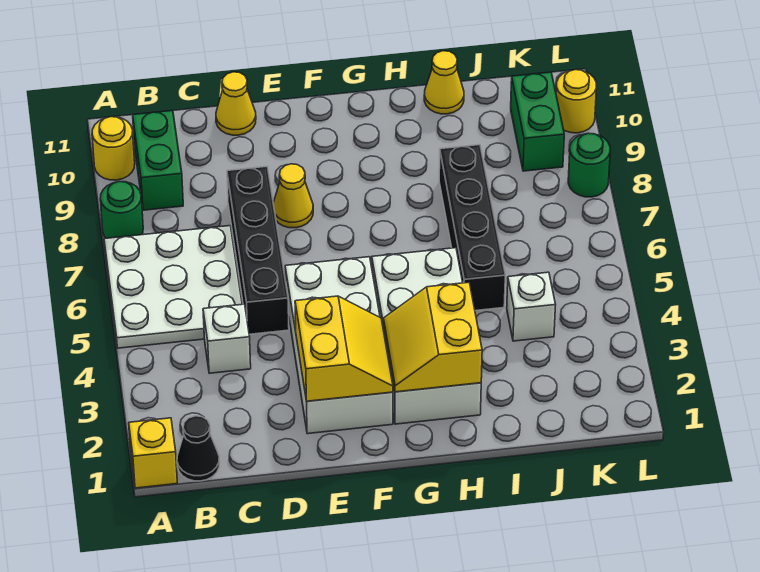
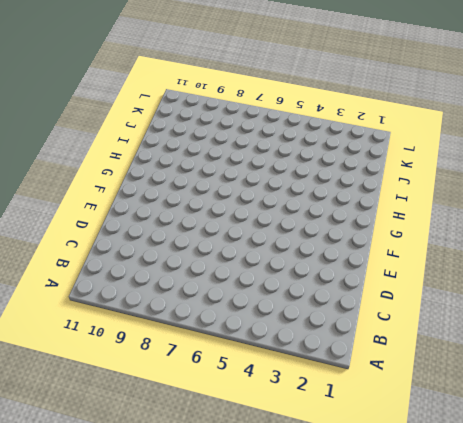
none -> yellow 1x1 brick [129,418,177,488]
none -> white 3x3 plate [104,226,242,348]
none -> green 1x1 round brick [100,182,143,238]

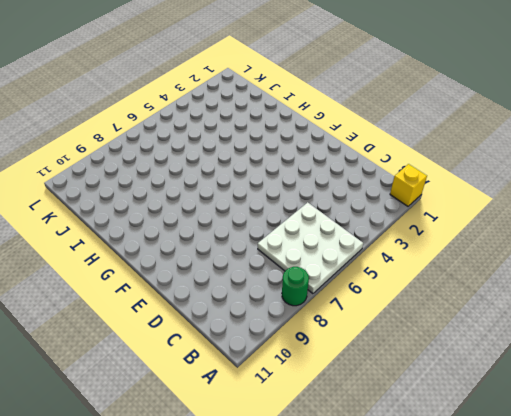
none -> yellow 1x1 round brick [92,117,135,180]
none -> black 1x1 cone [177,416,219,481]
none -> green 1x2 brick [133,111,183,210]

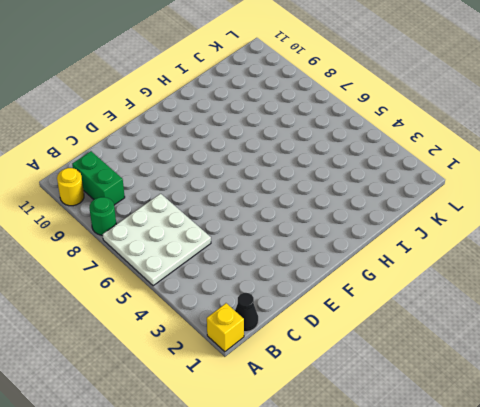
none -> white 1x1 brick [203,304,251,373]
none -> black 1x4 brick [227,166,289,334]
none -> yellow 1x1 cone [216,72,256,135]

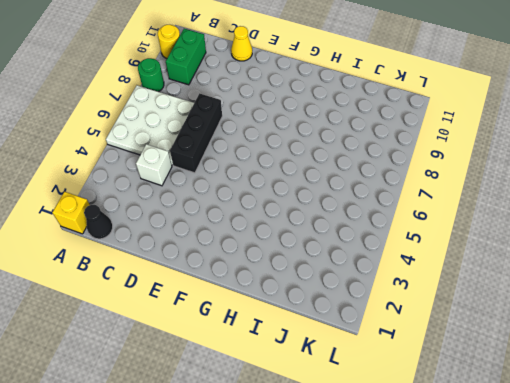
black 1x3 brick [170,93,222,173] -> black 1x4 brick [227,166,289,334]
none -> white 2x4 brick [285,257,393,434]
none -> yellow 1x1 cone [273,164,313,228]
none -> white 2x4 brick [372,248,481,424]

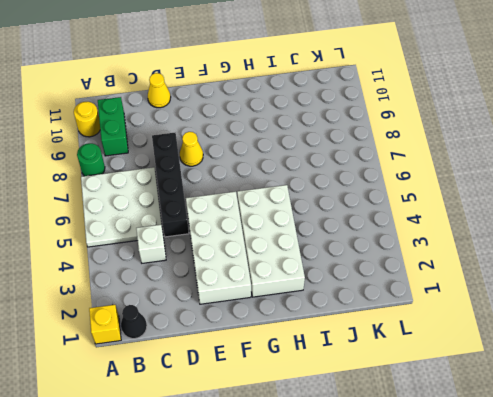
none -> black 1x4 brick [439,145,505,311]
none -> yellow 1x1 cone [424,51,464,114]
none -> white 1x1 brick [507,272,555,341]

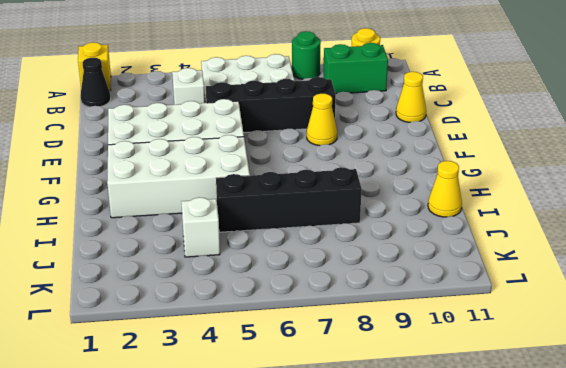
none -> green 1x2 brick [511,72,564,171]
none -> green 1x1 round brick [568,133,610,197]
none -> yellow 1x1 round brick [556,70,596,133]

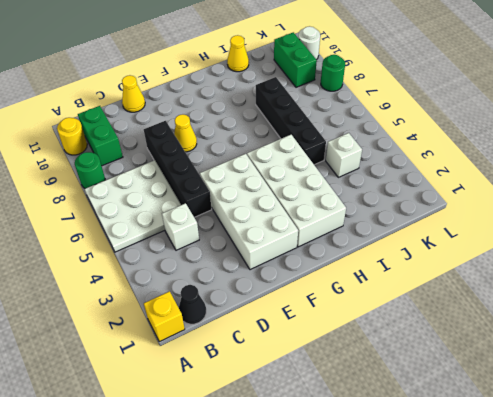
white 1x1 round brick [298,26,320,60] -> yellow 1x1 round brick [556,70,596,133]
none -> yellow 2x2 slope [295,296,393,401]
none -> yellow 2x2 slope [383,282,482,392]

